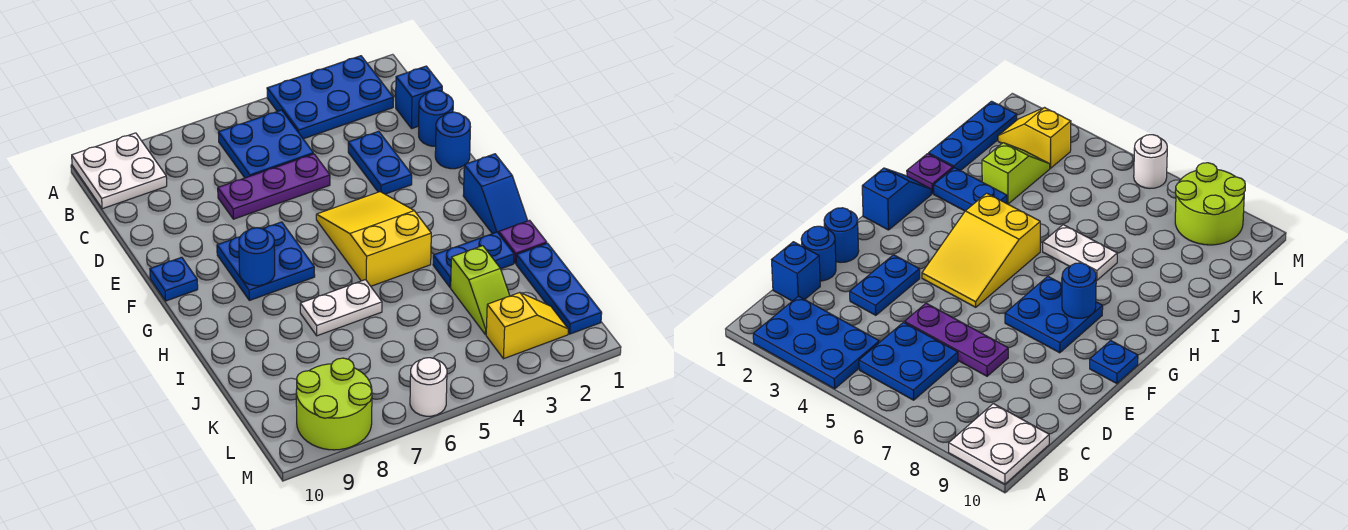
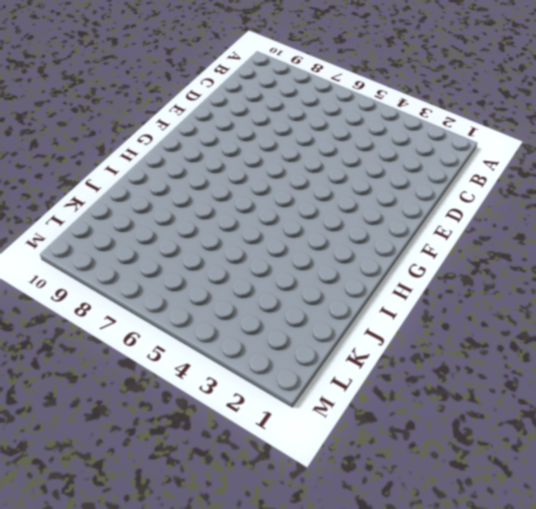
none -> blue 2x3 plate [267,56,393,139]
none -> white 2x2 plate [72,133,167,209]
none -> blue 2x2 plate [218,110,314,178]

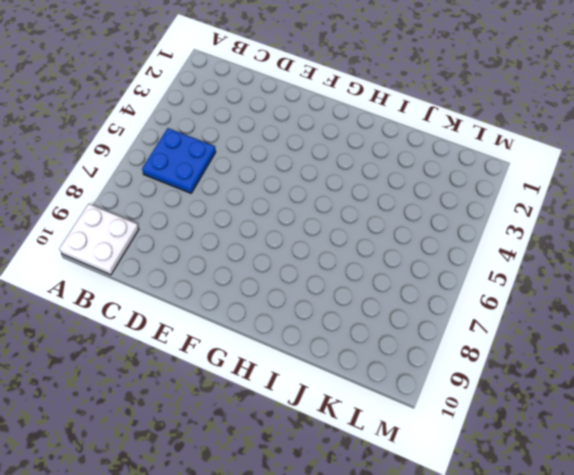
none -> blue 2x3 plate [267,56,393,139]
none -> blue 1x1 brick [396,66,442,128]
none -> blue 1x1 round brick [419,90,453,146]

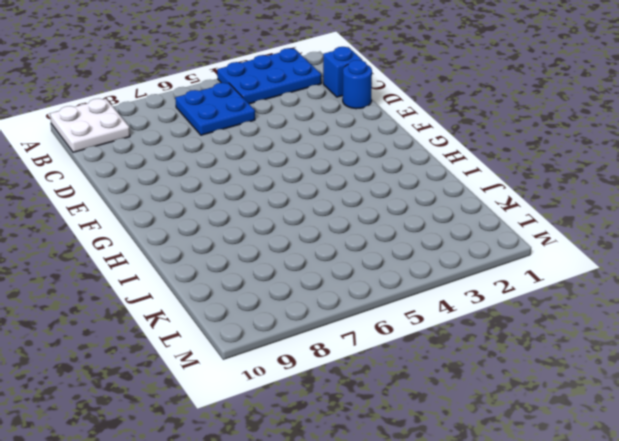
none -> blue 1x2 plate [348,131,412,194]
none -> purple 1x3 plate [218,154,330,219]
none -> blue 1x1 round brick [435,112,470,169]

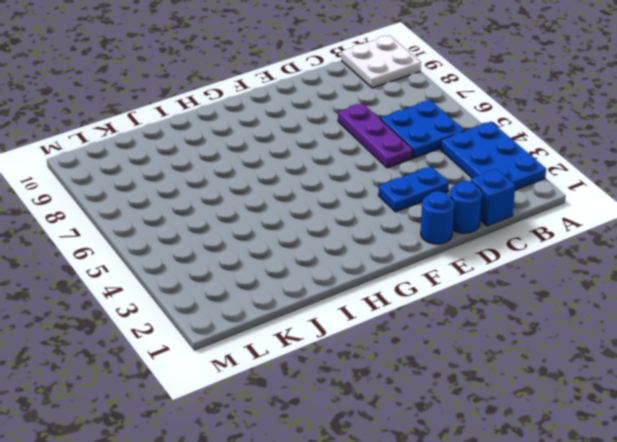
none -> yellow 2x3 slope [316,192,431,286]
none -> blue 2x2 plate [217,222,315,300]
none -> blue 1x1 plate [150,257,198,301]

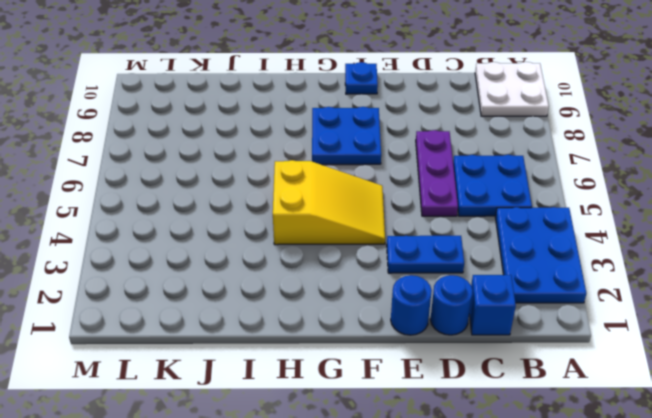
none -> blue 1x2 slope [463,154,528,234]
none -> purple 1x1 plate [499,220,547,263]
none -> blue 1x2 plate [433,232,514,287]

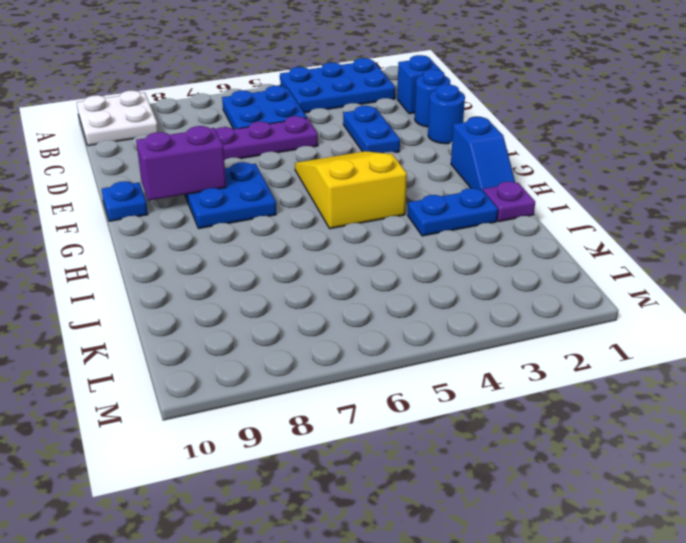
purple 1x2 brick [136,126,226,201] -> none
none -> white 1x2 plate [300,280,382,336]
none -> blue 1x3 plate [516,243,602,334]
none -> lime 1x2 slope [451,246,510,335]

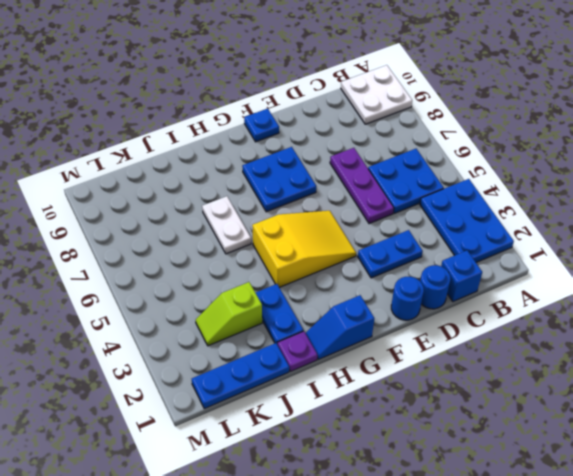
none -> yellow 1x2 slope [486,292,568,359]
none -> lime 2x2 round brick [296,358,372,450]
none -> white 1x1 round brick [410,358,447,416]

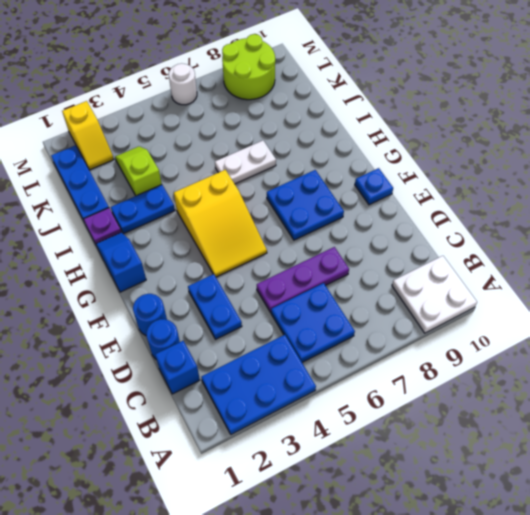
yellow 1x2 slope [62,101,114,170] -> yellow 1x2 slope turned to [486,292,568,359]
none -> blue 1x1 round brick [239,228,275,286]

